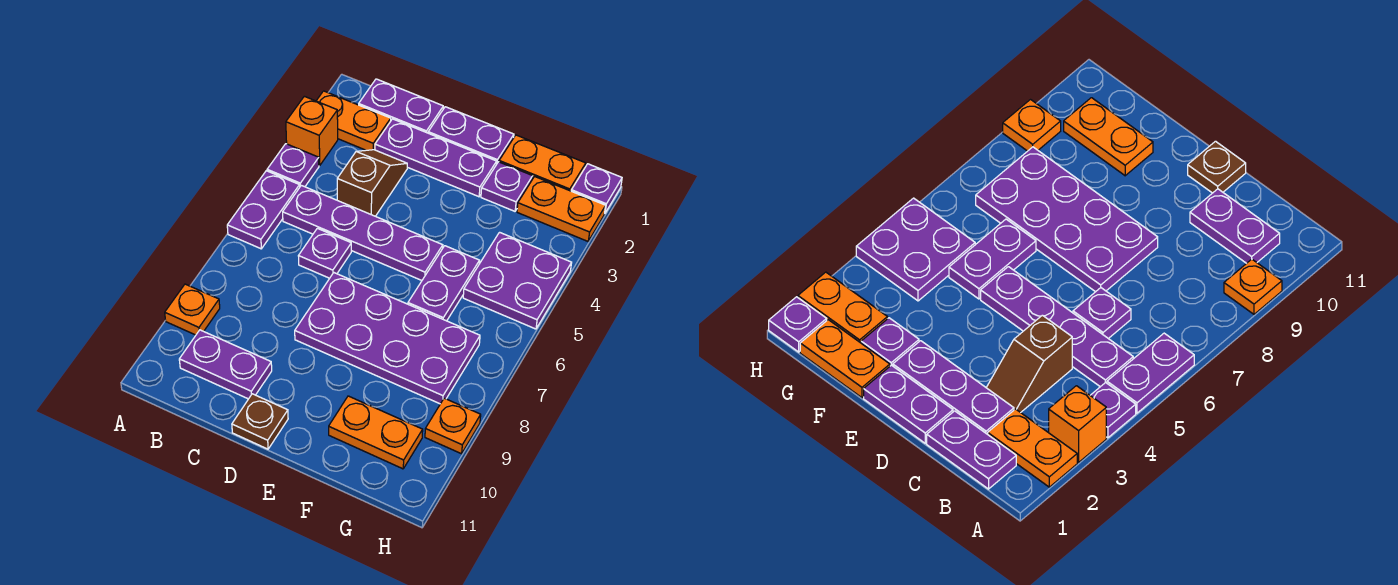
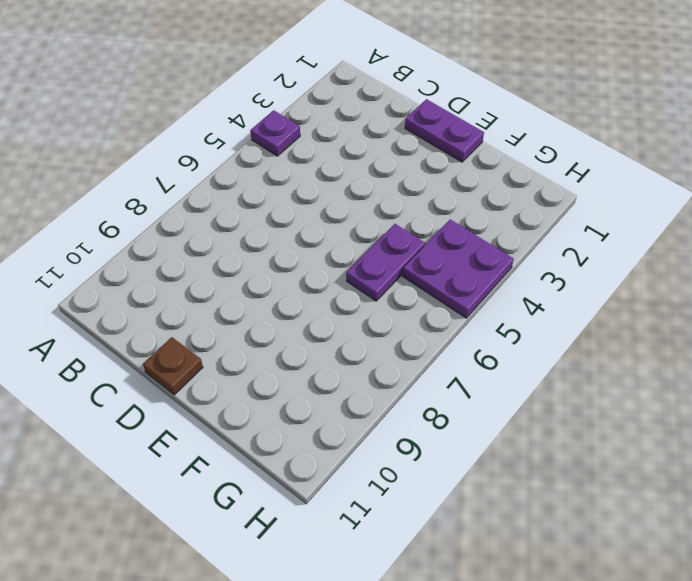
none -> orange 1x2 plate [316,91,391,150]
none -> orange 1x1 brick [286,96,338,166]
none -> purple 1x2 plate [227,171,300,249]

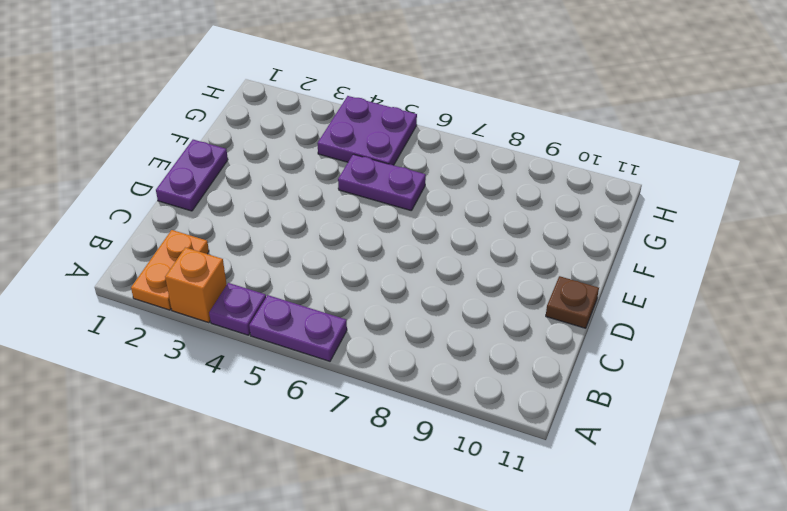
none -> orange 1x1 plate [165,284,220,335]
none -> purple 1x2 plate [359,79,443,133]
none -> purple 1x4 plate [283,185,443,280]

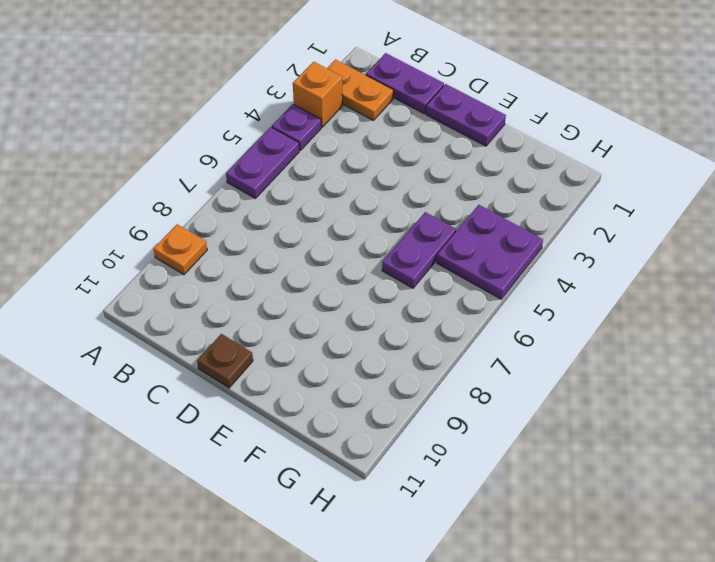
none -> purple 1x4 plate [283,185,443,280]
none -> purple 1x2 plate [179,330,272,399]
none -> purple 1x3 plate [375,119,497,197]

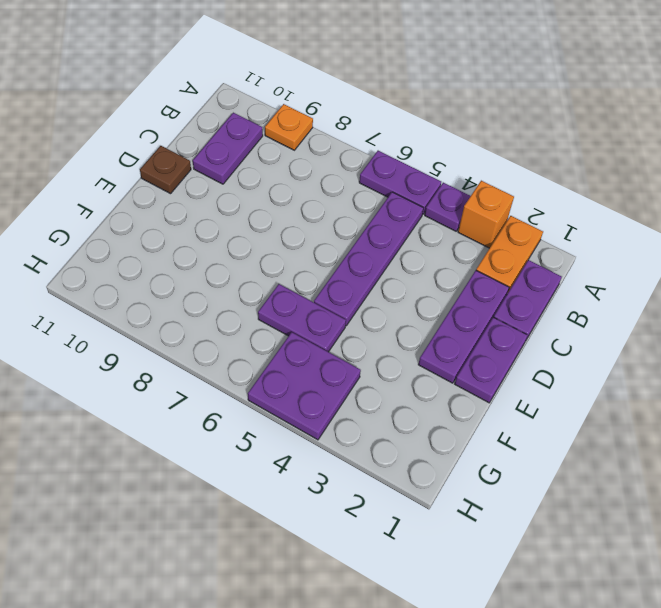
none -> brown 1x2 slope [337,150,407,216]
none -> purple 1x1 plate [299,228,351,278]
none -> purple 2x4 plate [295,273,480,404]

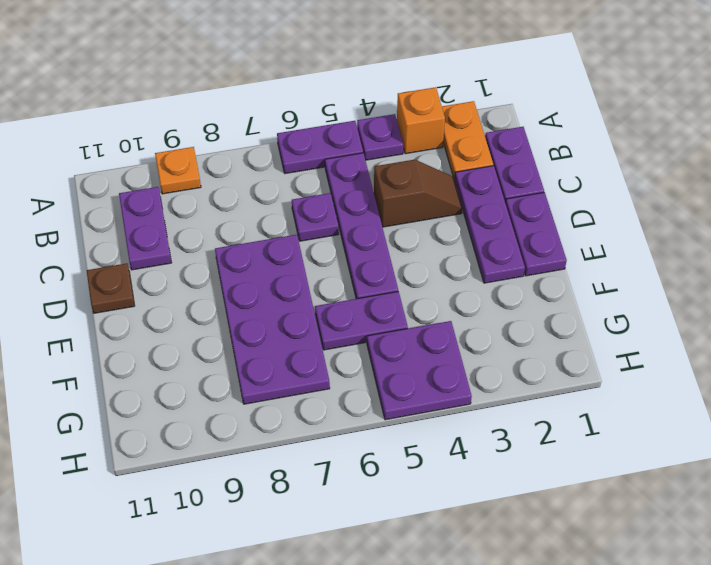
none -> orange 1x2 plate [499,135,586,191]
none -> purple 1x1 plate [481,162,533,211]
none -> orange 1x2 plate [329,396,423,469]

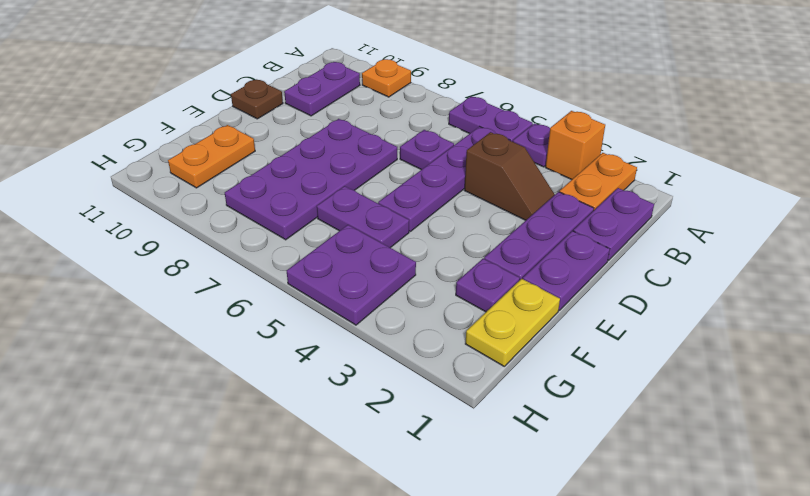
yellow 1x2 plate [465,279,560,366] -> orange 1x2 plate [499,135,586,191]
none -> orange 1x2 plate [517,177,606,241]
none -> purple 1x1 plate [571,164,622,213]
none -> orange 1x1 plate [425,398,481,454]

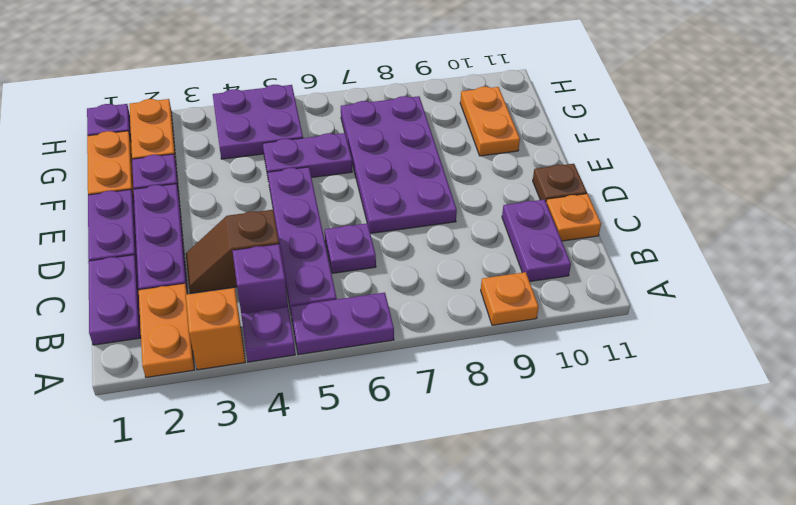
purple 1x1 brick [233,244,288,313] -> none
orange 1x1 plate [546,194,601,241] -> orange 1x1 plate moved to [425,398,481,454]

